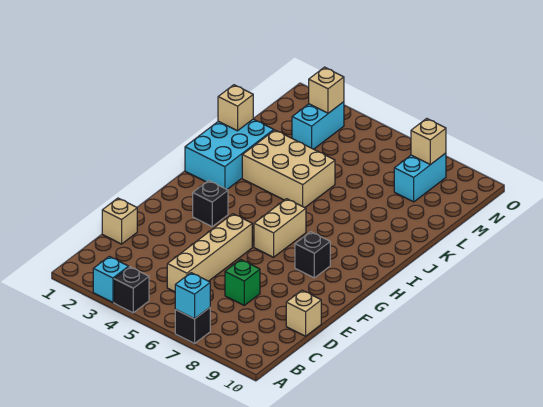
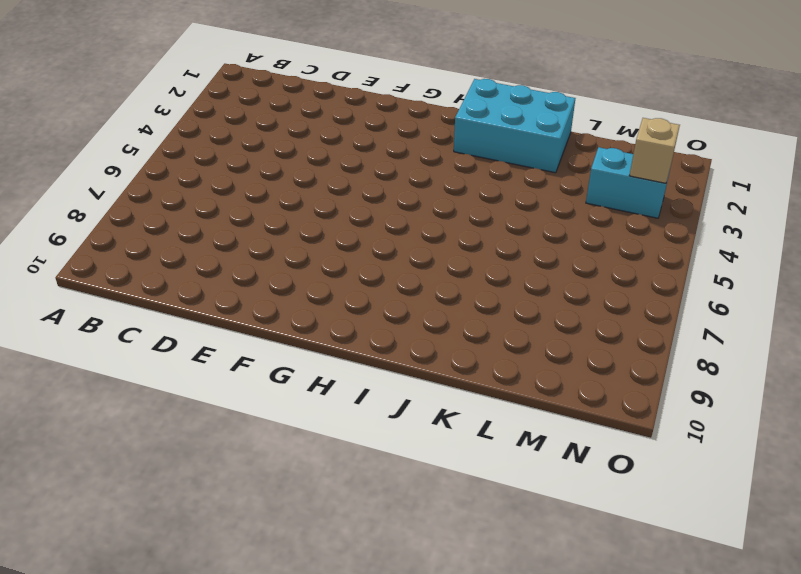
none -> cyan 1x1 brick [93,256,129,302]
none -> black 1x1 brick [114,267,149,313]
none -> black 1x1 brick [175,308,210,343]

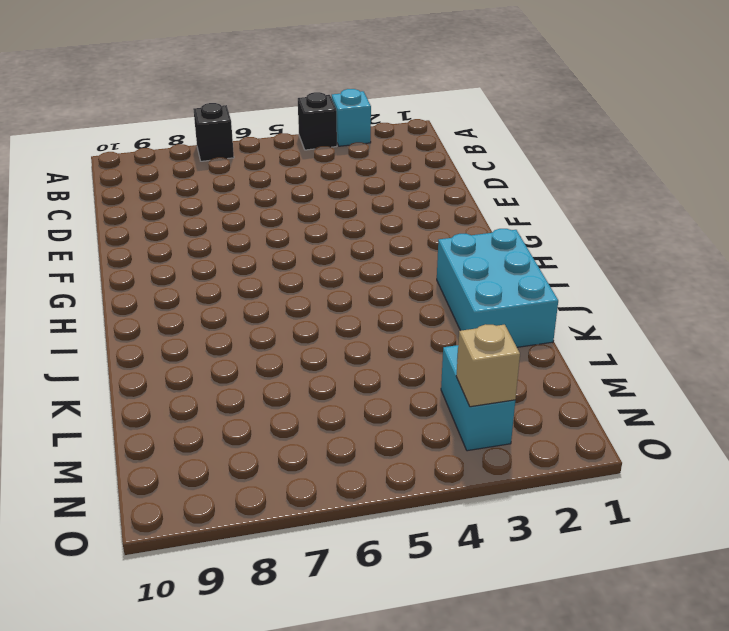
none -> tan 1x4 brick [167,214,252,292]
none -> tan 1x1 brick [102,198,137,244]
none -> green 1x1 brick [225,259,260,305]

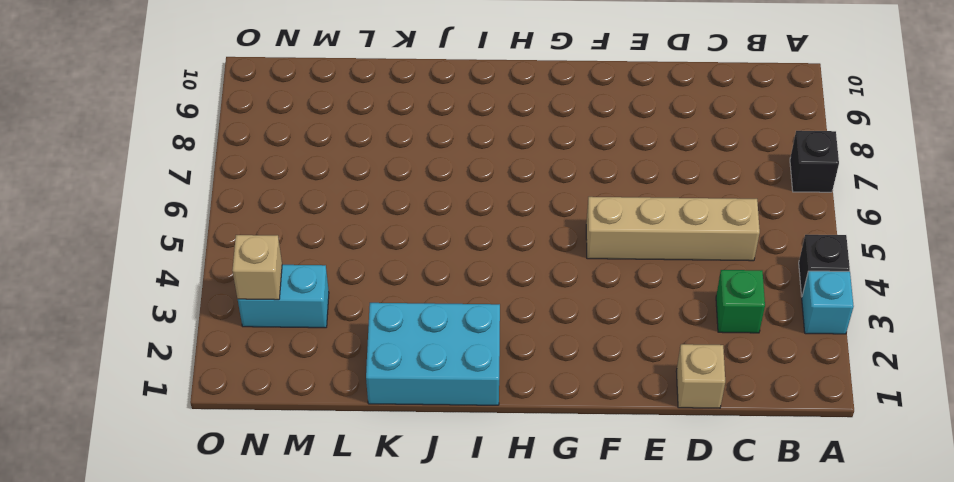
green 1x1 brick [716,270,765,333] -> green 1x1 brick moved to [225,259,260,305]
none -> tan 1x1 brick [286,290,321,336]
none -> black 1x1 brick [193,181,228,226]
none -> tan 1x2 brick [254,199,306,257]

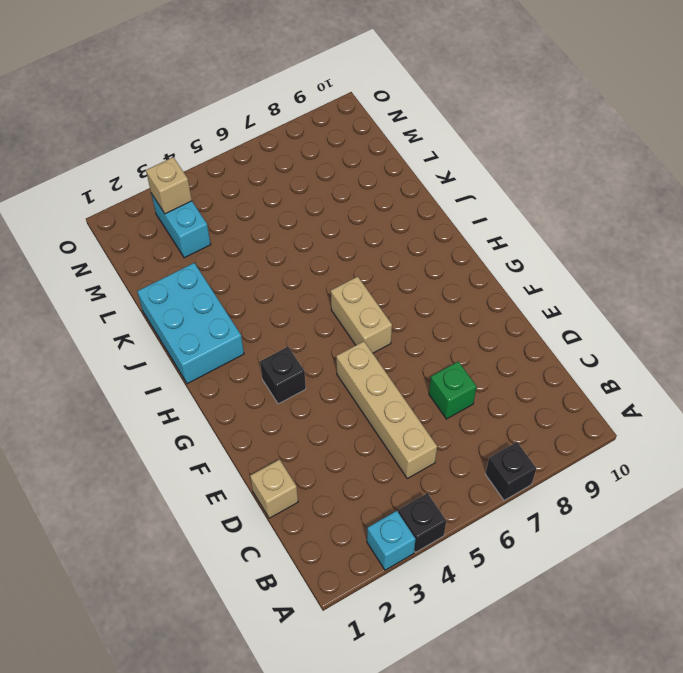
none -> tan 1x1 brick [286,290,321,336]
none -> black 1x1 brick [295,232,330,278]
none -> tan 2x3 brick [242,130,335,208]

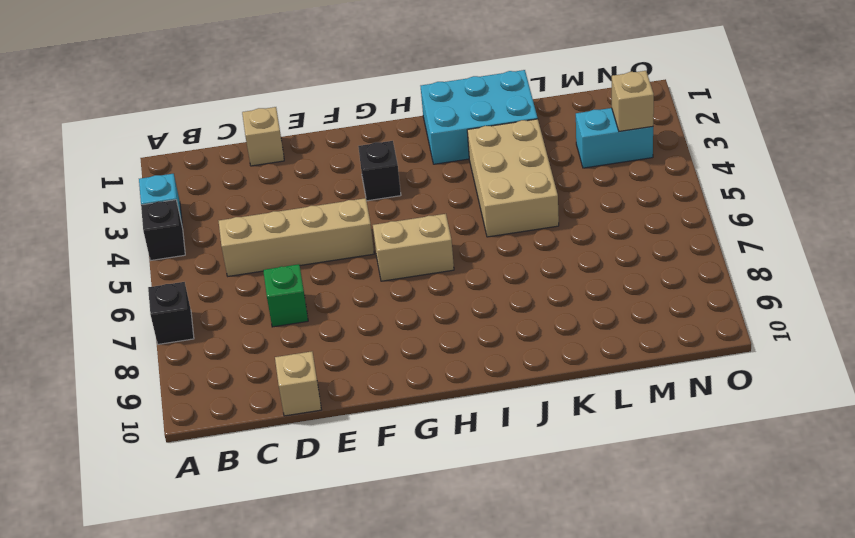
none -> black 1x1 brick [295,232,330,278]
none -> cyan 1x2 brick [394,153,446,202]
none -> cyan 1x1 brick [175,273,210,319]

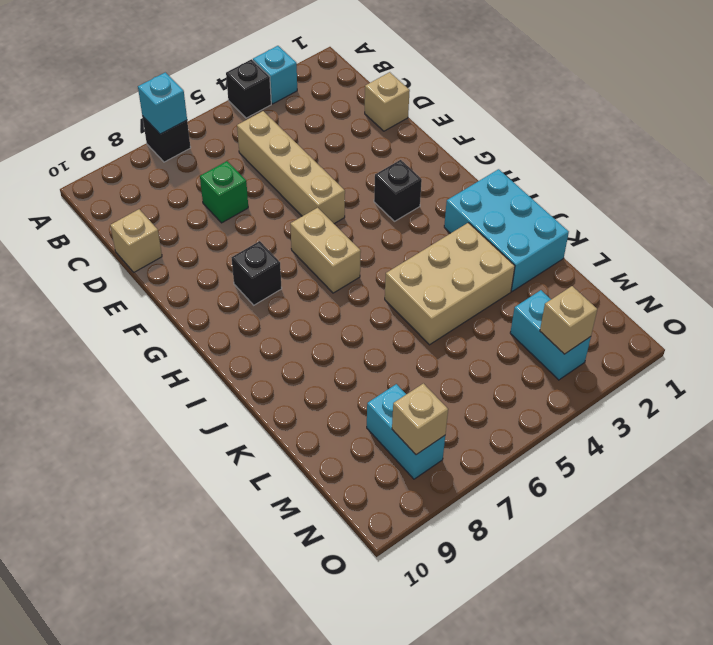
none -> tan 1x1 brick [218,85,253,131]

